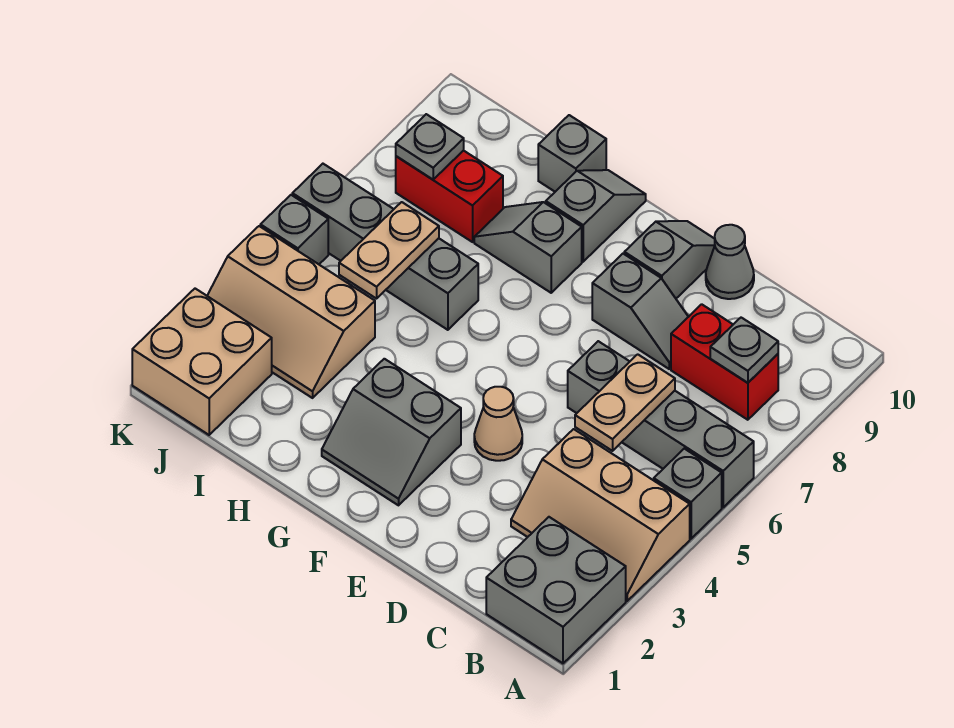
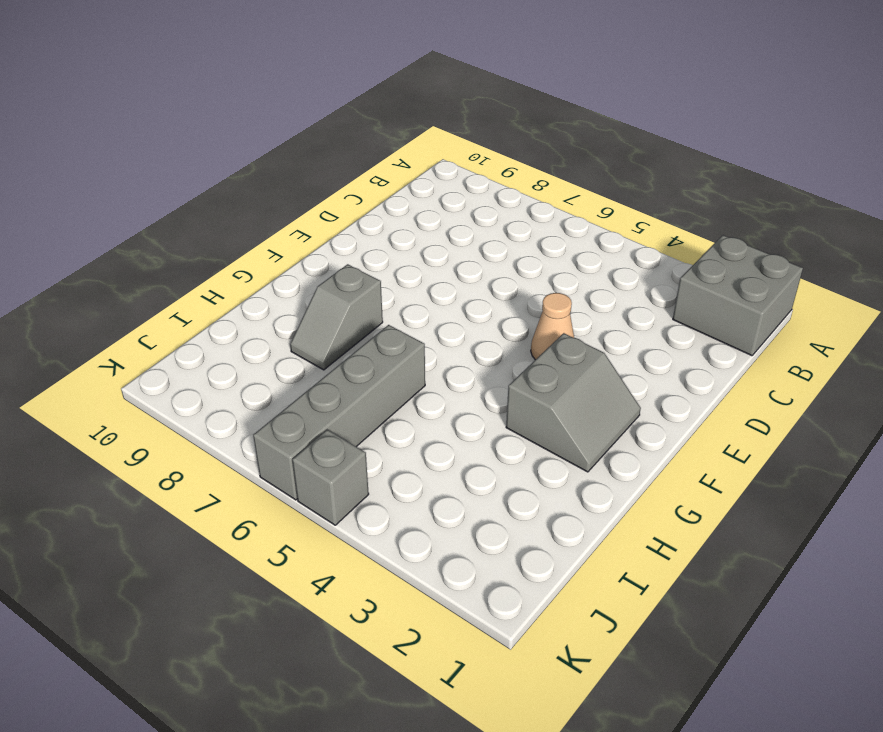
none -> tan 2x3 slope [511,429,690,601]
none -> grey 1x1 brick [654,449,722,539]
none -> grey 1x4 brick [568,341,754,507]

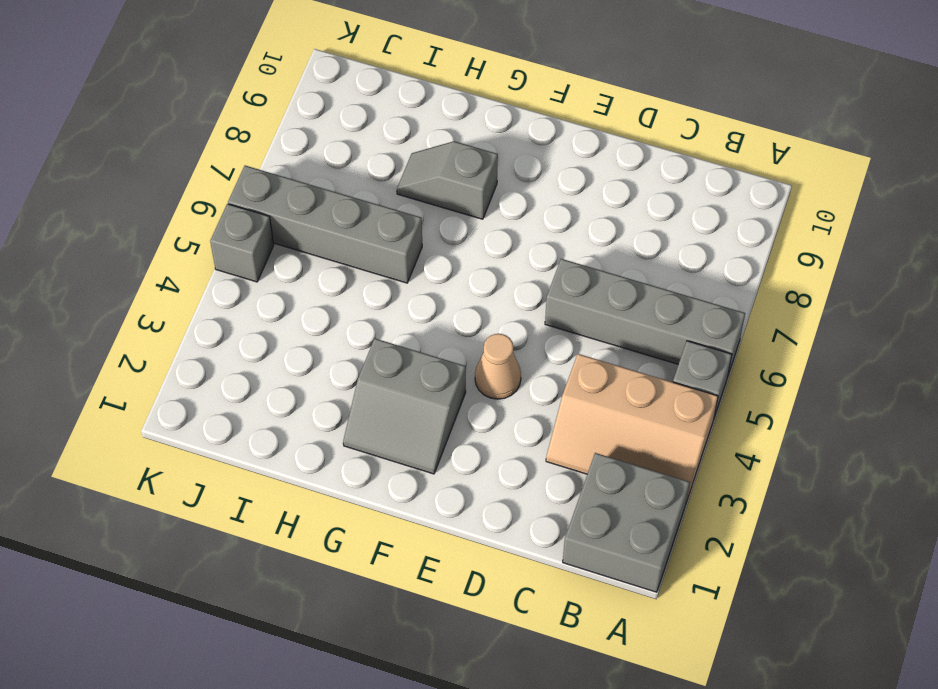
none -> red 1x2 brick [671,304,778,420]
none -> grey 1x2 slope [592,254,688,369]
none -> grey 1x1 cone [706,225,754,299]

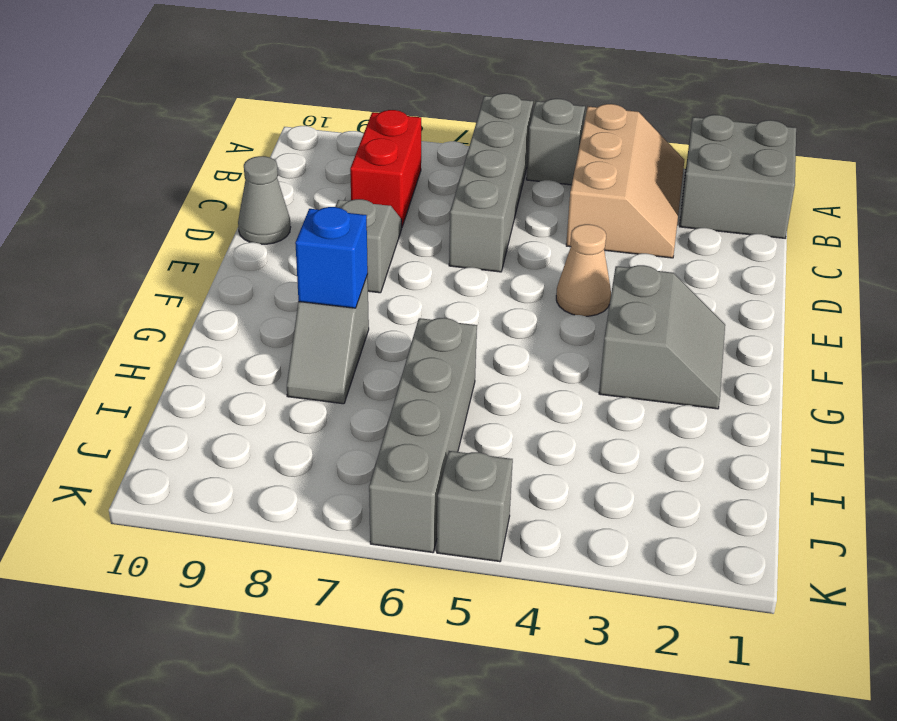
blue 1x1 brick [295,207,368,308] -> none
none -> grey 1x2 slope [624,221,715,298]
none -> grey 1x2 slope [546,170,646,262]
none -> grey 1x1 brick [538,115,606,192]

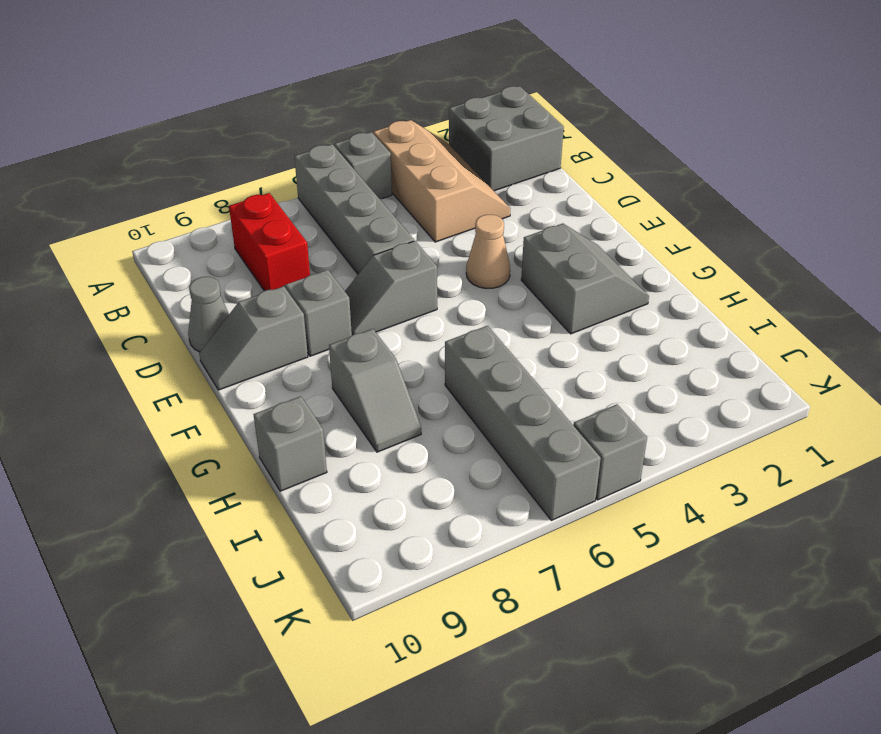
grey 1x2 slope [345,241,437,335] -> grey 1x2 slope moved to [546,170,646,262]
none -> tan 2x3 slope [207,226,375,398]
none -> red 1x2 brick [396,150,503,242]
none -> tan 2x2 brick [132,289,272,435]

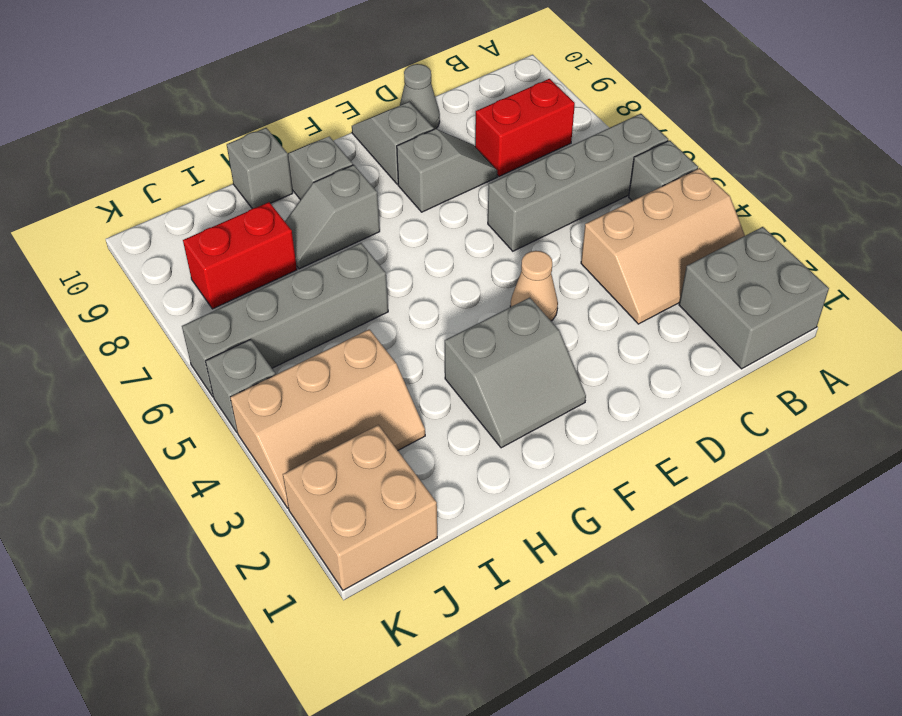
none -> grey 1x1 plate [710,318,778,383]
none -> tan 1x2 plate [575,354,675,451]
none -> tan 1x2 plate [339,202,439,299]

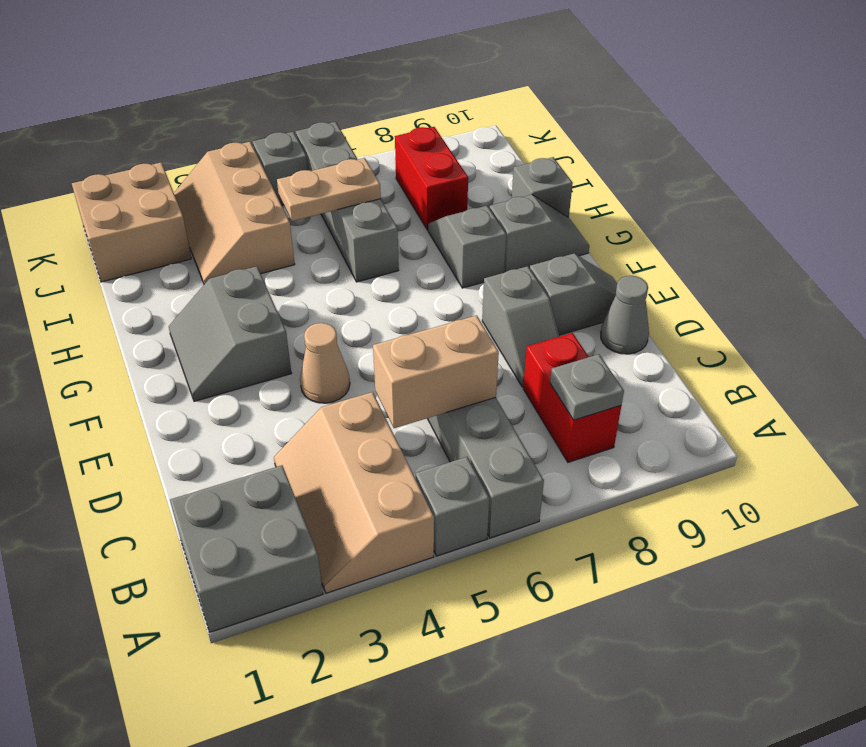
tan 1x2 brick [373,315,499,428] -> tan 1x2 plate [575,354,675,451]
none -> grey 1x1 plate [396,114,464,180]

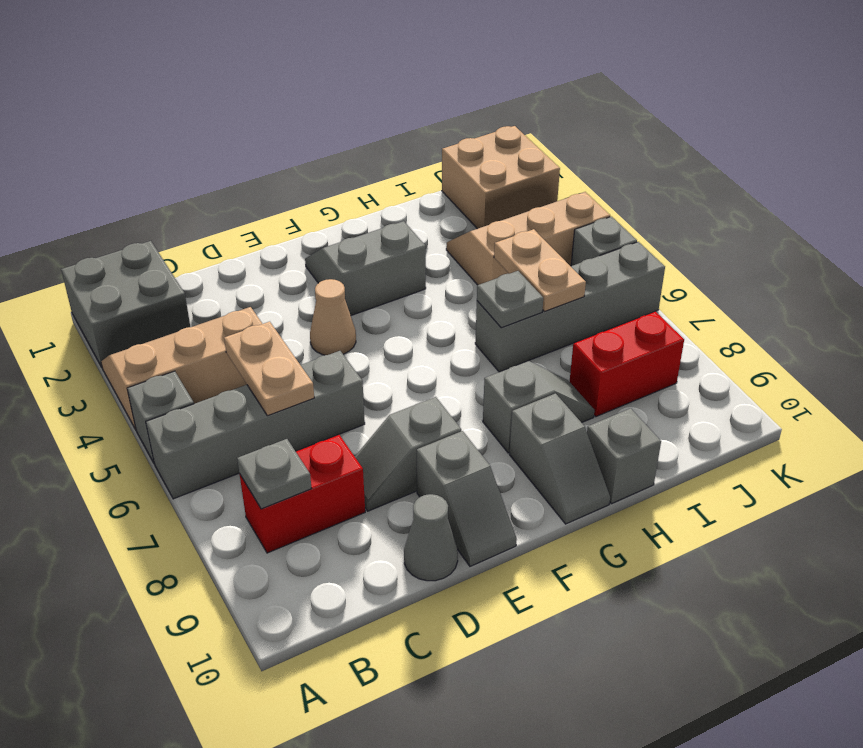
grey 1x1 plate [477,271,543,328] -> grey 1x1 plate moved to [396,114,464,180]

